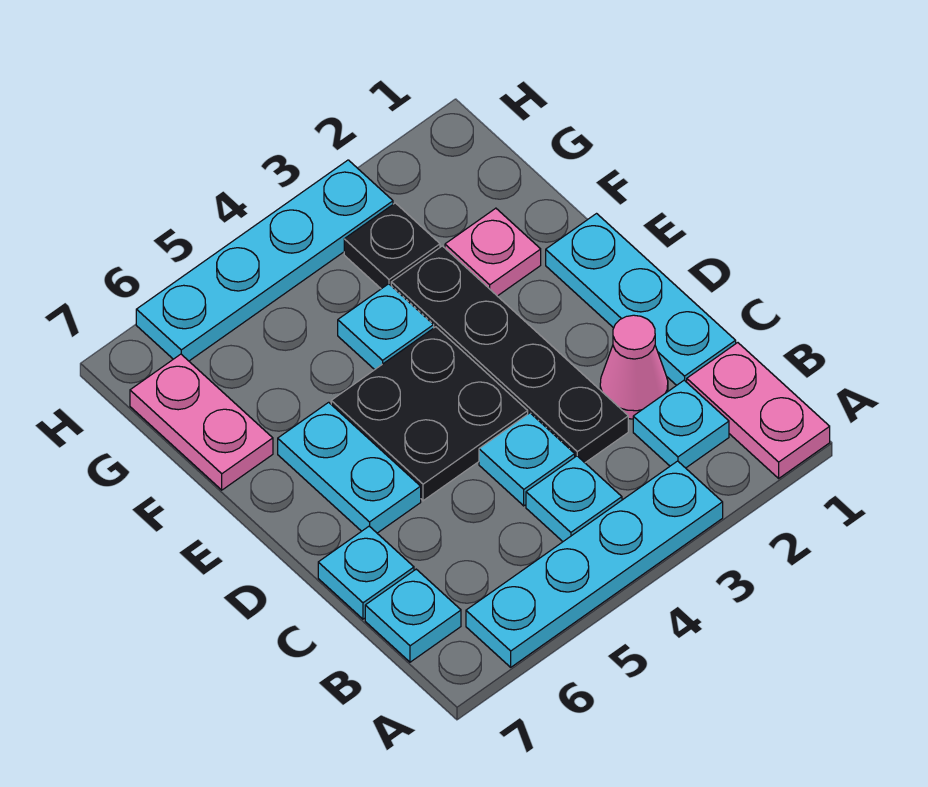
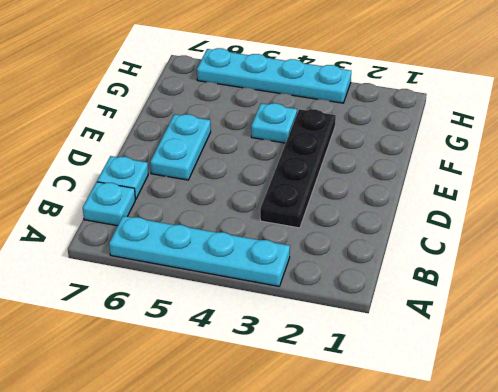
none -> pink 1x2 plate [687,343,830,478]
none -> cyan 1x1 plate [633,380,729,468]
none -> cyan 1x1 plate [526,456,622,541]

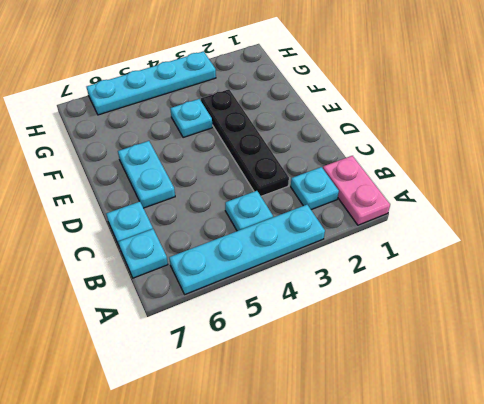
none -> cyan 1x3 plate [546,214,736,385]
none -> pink 1x1 cone [600,315,668,419]
none -> cyan 1x1 plate [479,413,575,506]

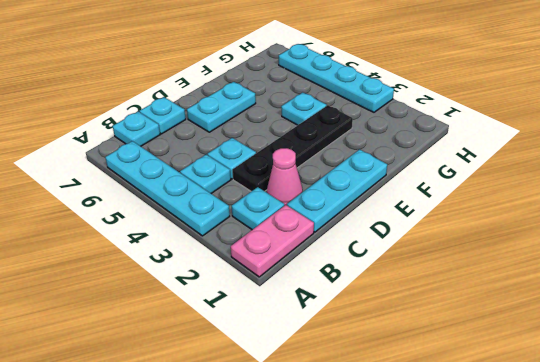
none -> black 2x2 plate [331,327,528,501]
none -> pink 1x1 plate [445,208,541,296]
none -> pink 1x2 plate [130,354,273,490]

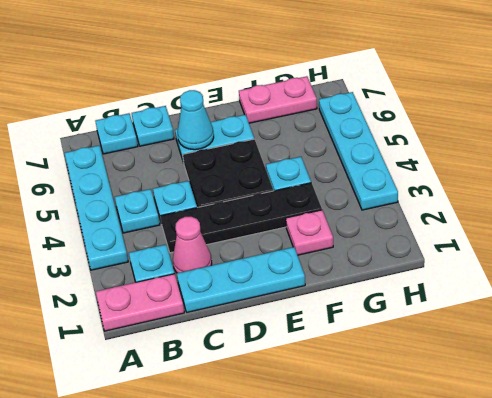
cyan 1x1 cone [178,90,214,150] -> none
none -> black 1x1 plate [344,203,440,289]

